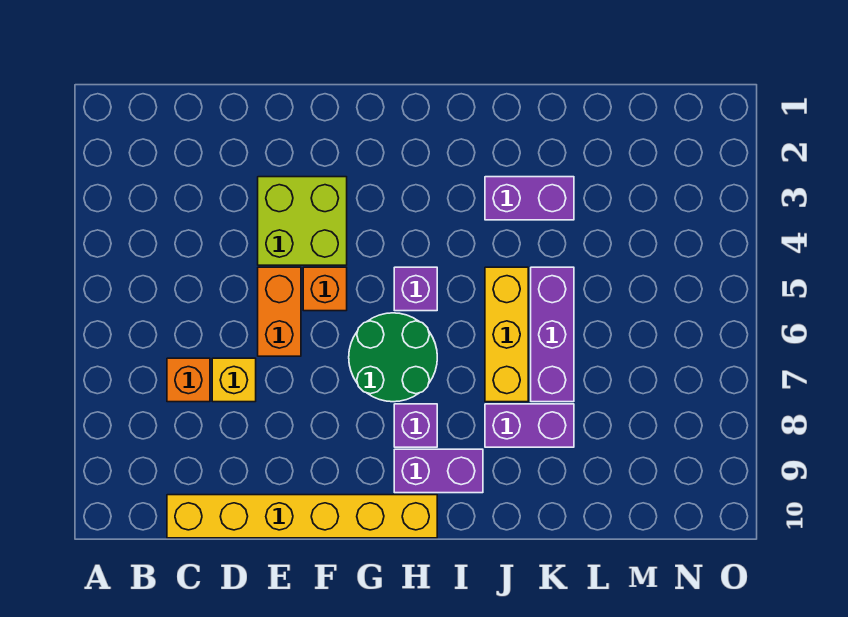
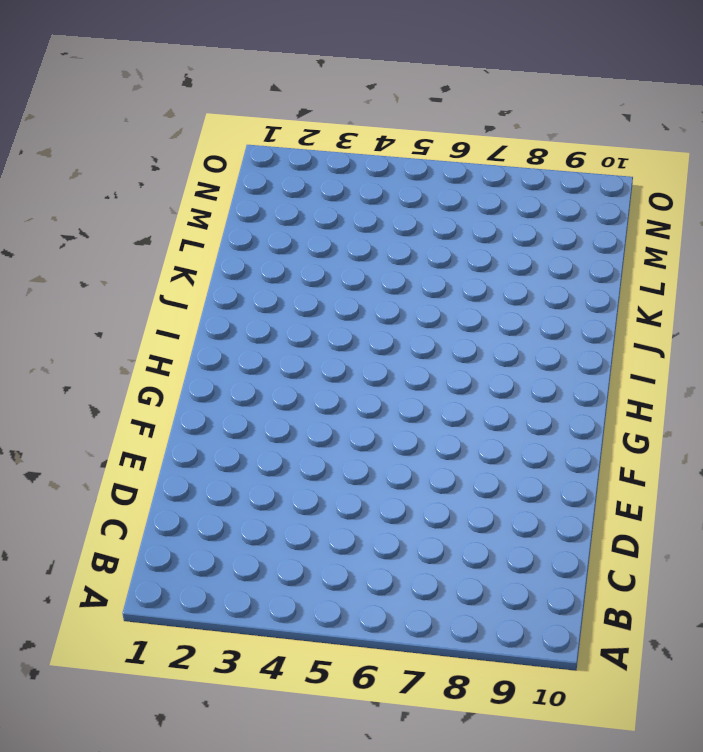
none -> orange 1x1 brick [167,358,210,402]
none -> yellow 1x6 brick [167,495,437,538]
none -> yellow 1x1 brick [212,358,256,402]

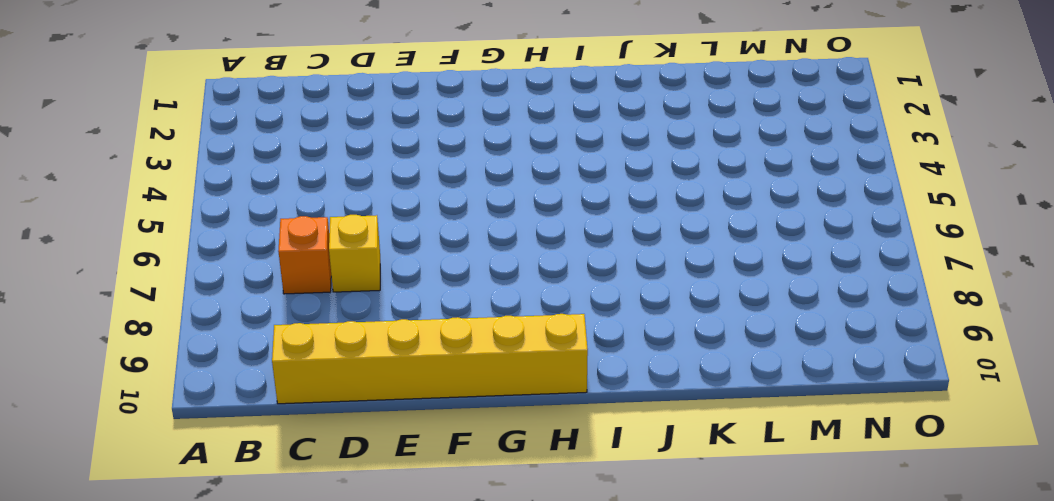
none -> lime 2x2 brick [258,177,347,265]
none -> orange 1x2 brick [258,267,301,356]
none -> orange 1x1 brick [303,267,347,311]

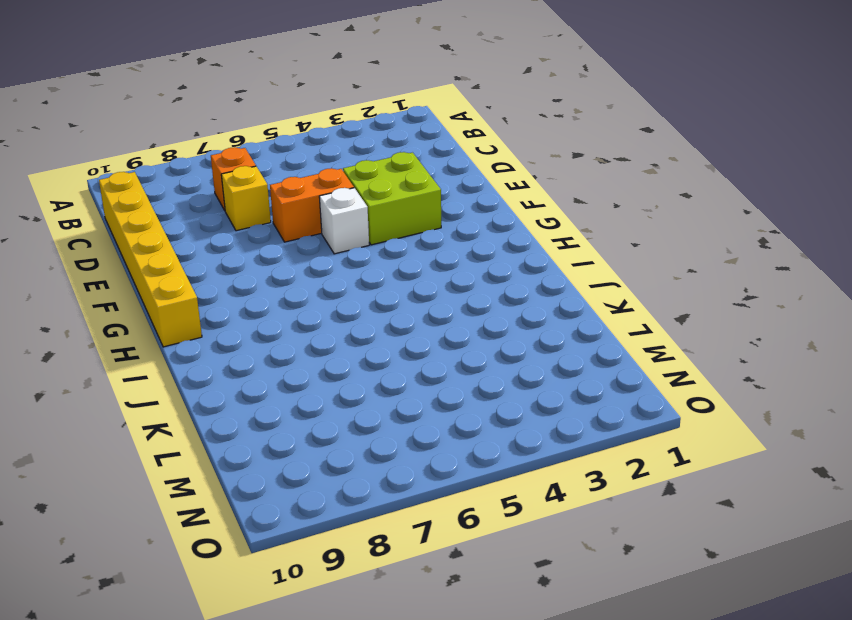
white 1x1 brick [319,188,369,254] -> orange 1x1 brick [303,267,347,311]
none -> green 2x2 round brick [349,313,437,402]
none -> purple 1x1 brick [394,267,437,311]
none -> purple 1x1 brick [394,404,437,447]

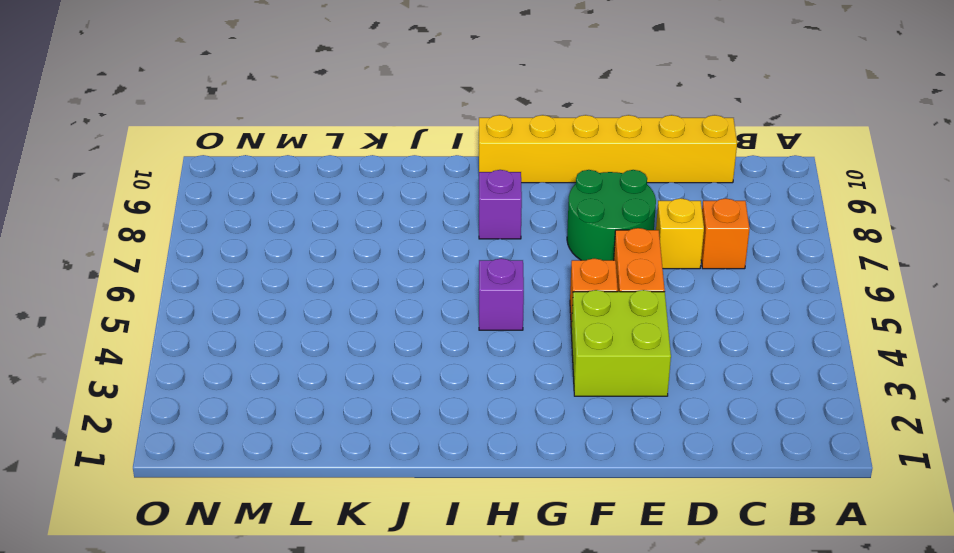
green 2x2 round brick [567,170,656,260] -> green 2x2 round brick moved to [349,313,437,402]
none -> purple 1x2 brick [394,449,483,493]
none -> purple 1x2 brick [485,177,574,220]
none -> yellow 1x3 brick [485,267,528,402]

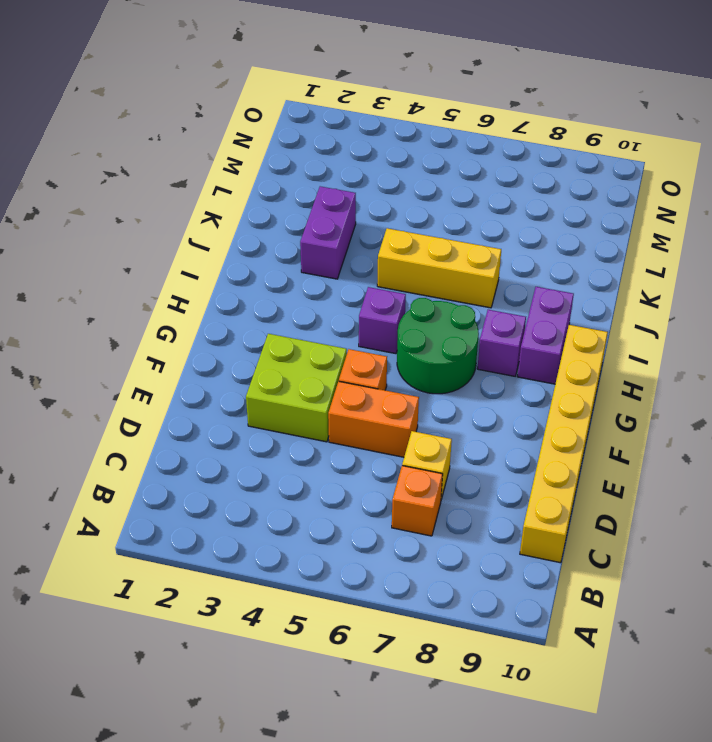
none -> purple 1x2 brick [485,404,574,447]
none -> purple 1x3 brick [531,267,574,402]

